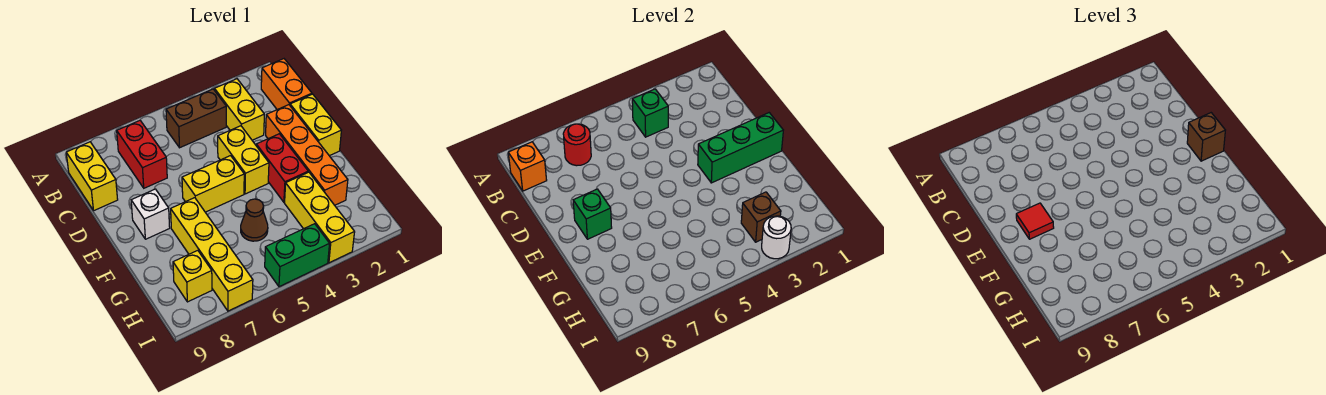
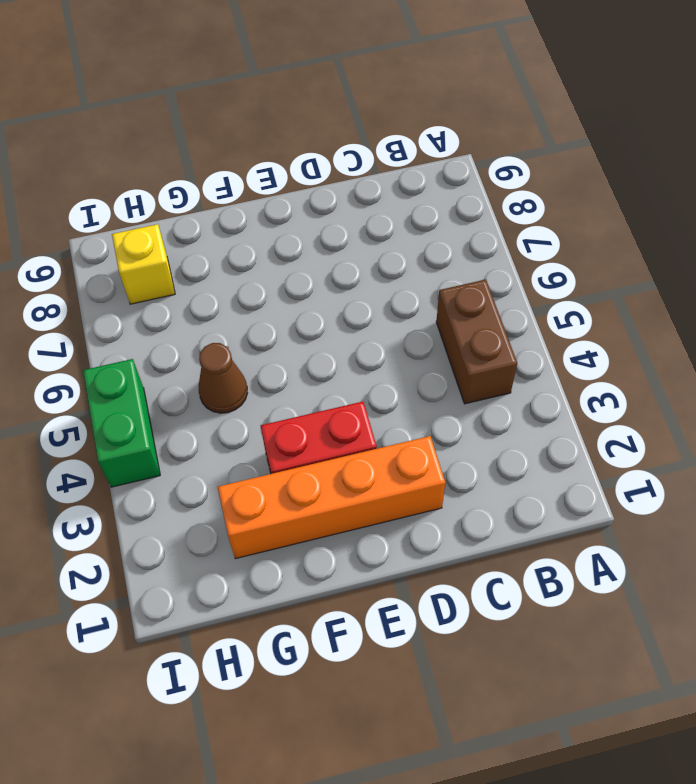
none -> orange 1x2 brick [261,59,312,110]
none -> yellow 1x2 brick [214,79,264,140]
none -> red 1x2 brick [117,121,167,188]

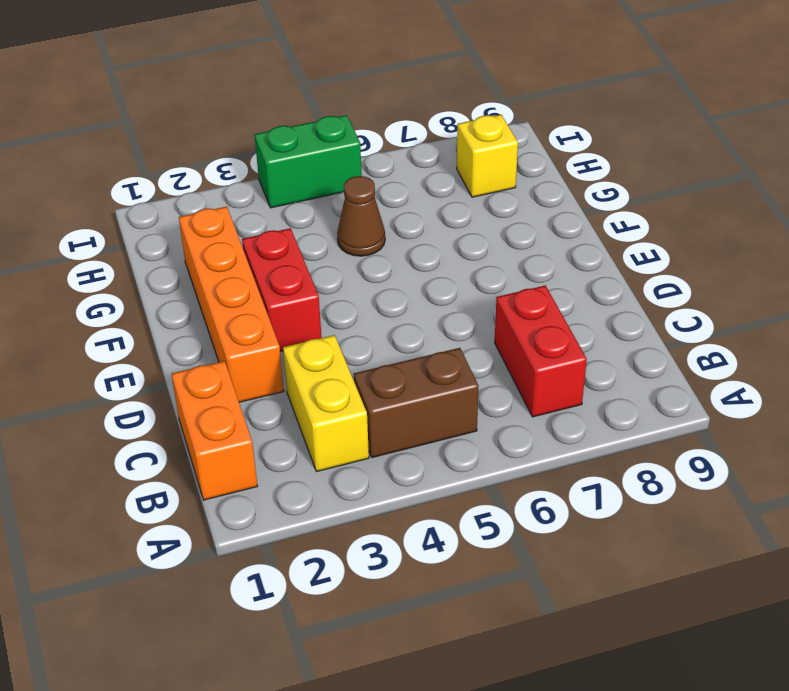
none -> yellow 1x2 brick [66,142,118,210]
none -> yellow 1x2 brick [290,94,341,156]
none -> yellow 1x2 brick [218,126,269,194]

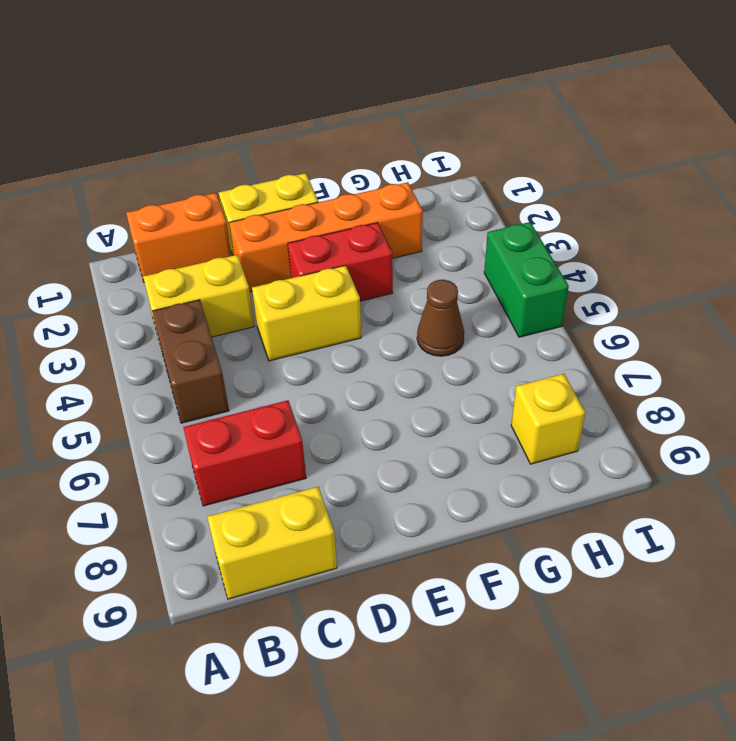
none -> yellow 1x2 brick [182,156,244,212]
none -> white 1x1 brick [131,189,170,239]
none -> yellow 1x4 brick [171,198,253,311]

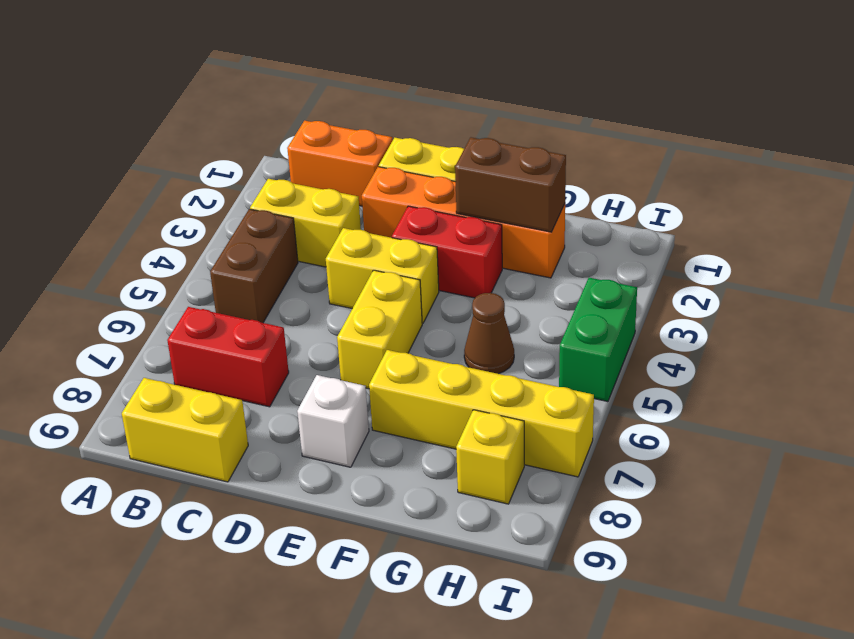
brown 1x2 brick [455,137,566,232] -> none
none -> yellow 1x3 brick [285,172,355,263]
none -> green 1x1 brick [632,89,668,137]
none -> red 1x1 round brick [563,124,591,166]

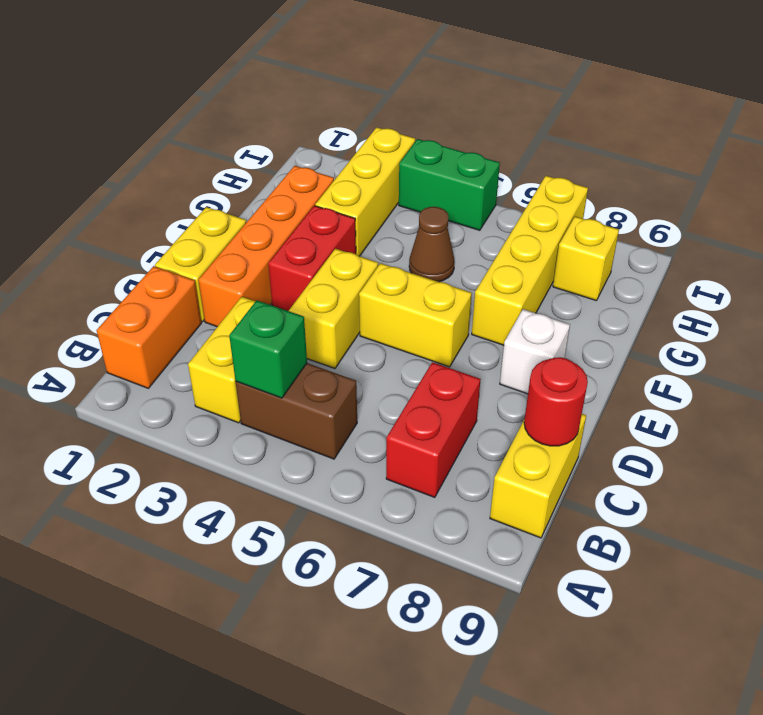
red 1x1 round brick [524,357,588,446] -> red 1x1 round brick moved to [563,124,591,166]
none -> orange 1x1 brick [508,142,547,191]
none -> green 1x3 brick [698,113,783,183]
none -> green 1x1 brick [573,189,612,239]

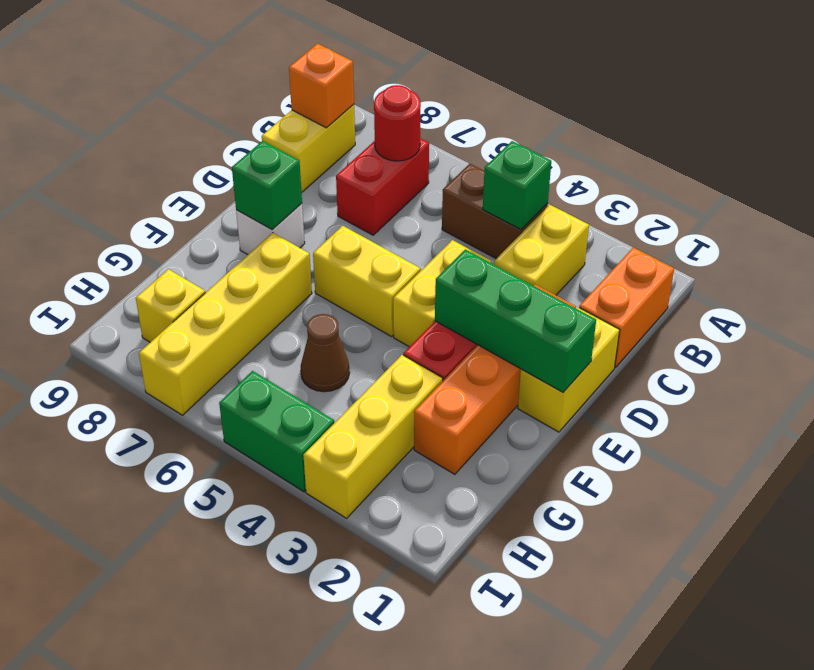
none -> brown 1x1 brick [741,192,781,242]
none -> white 1x1 round brick [762,216,791,259]
none -> brown 1x1 brick [1187,113,1225,161]

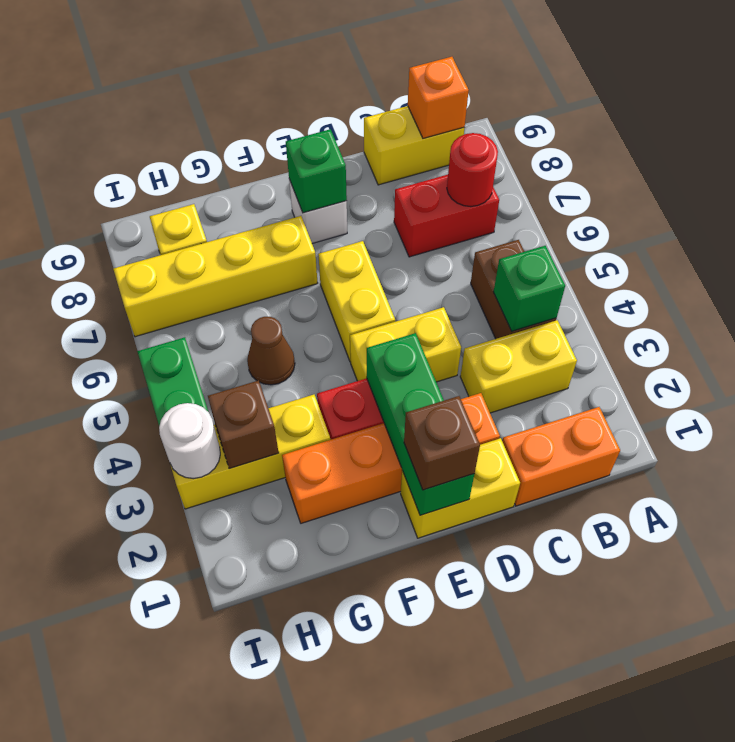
none -> red 1x1 tile [1016,203,1054,239]

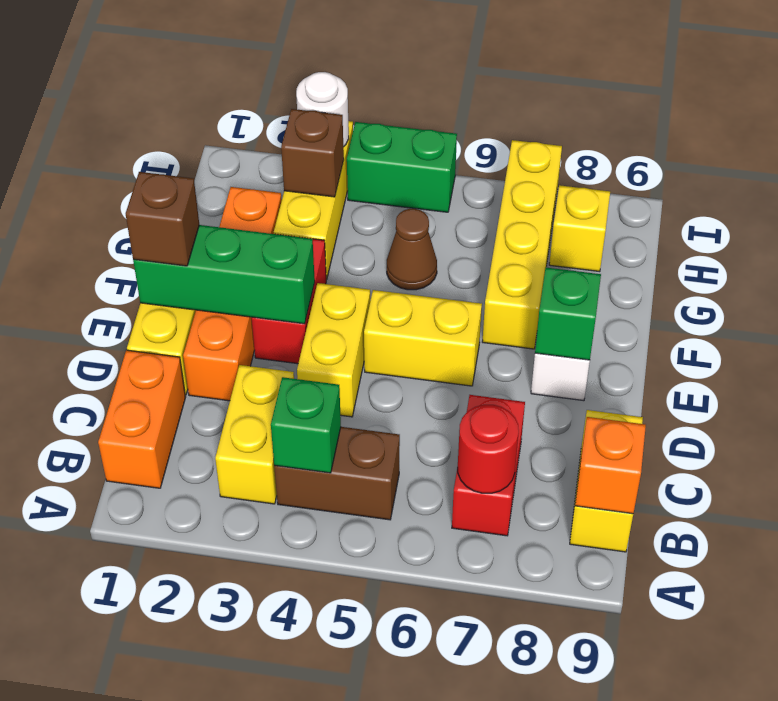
none -> red 1x1 tile [1016,203,1054,239]

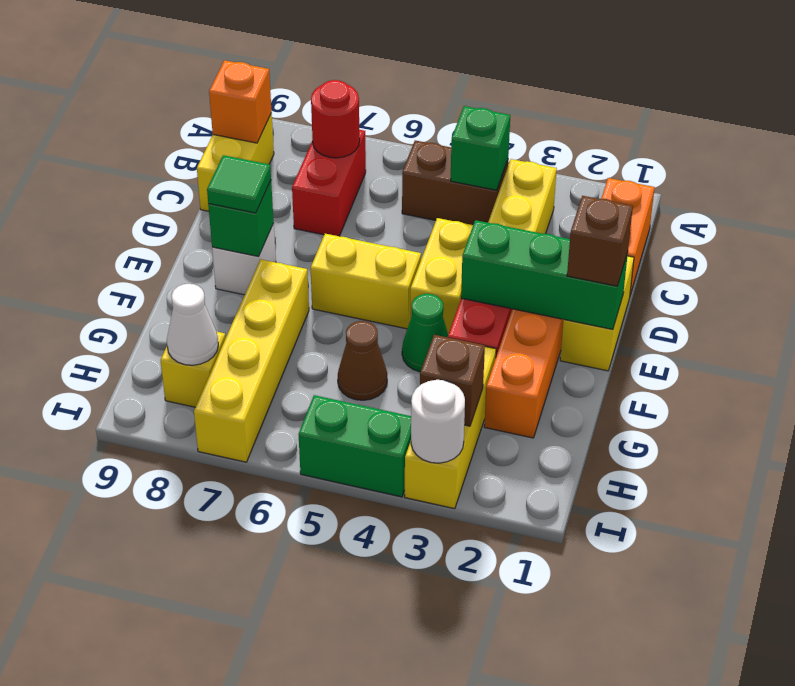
green 1x1 tile [207,155,271,213] -> red 1x1 tile [1016,203,1054,239]
green 1x1 cone [402,294,448,372] -> none
white 1x1 cone [167,284,218,365] -> none

